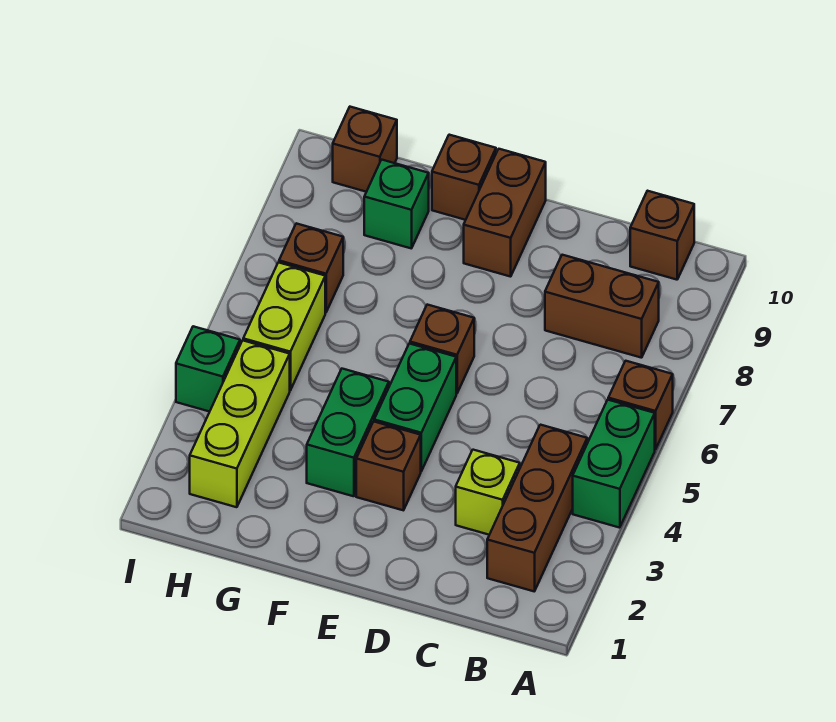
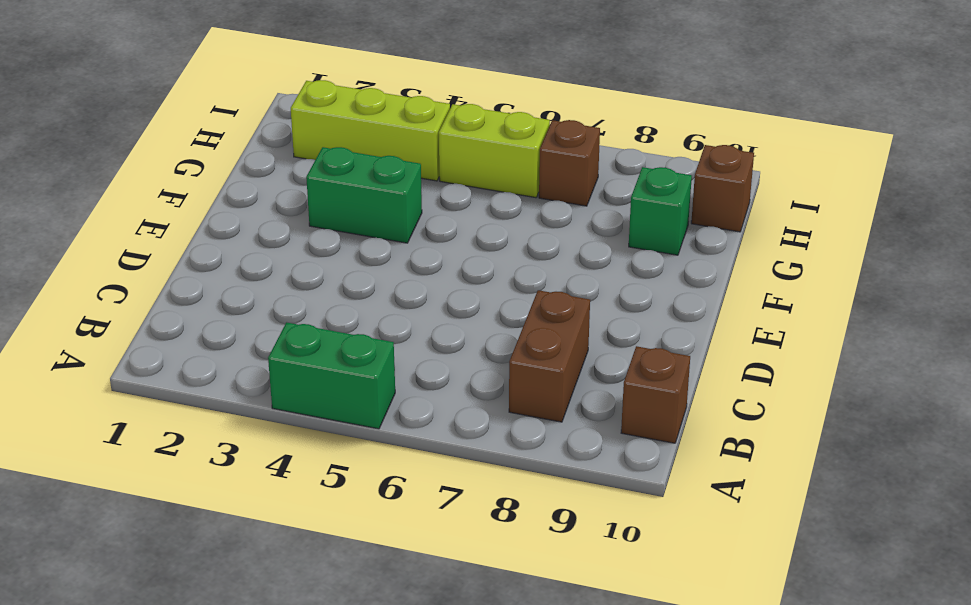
none -> brown 1x1 brick [608,361,673,450]
none -> brown 1x3 brick [487,425,587,591]
none -> lime 1x1 brick [456,450,520,535]

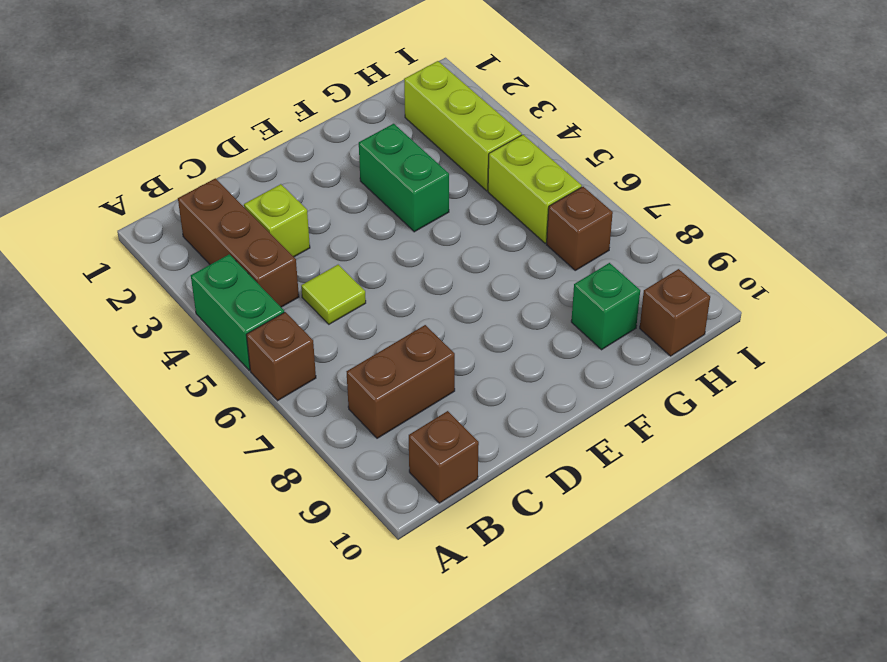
lime 1x1 tile [301,265,366,324] -> none
none -> brown 1x1 brick [356,422,421,510]
none -> green 1x2 brick [374,344,456,471]
none -> brown 1x1 brick [410,305,474,393]

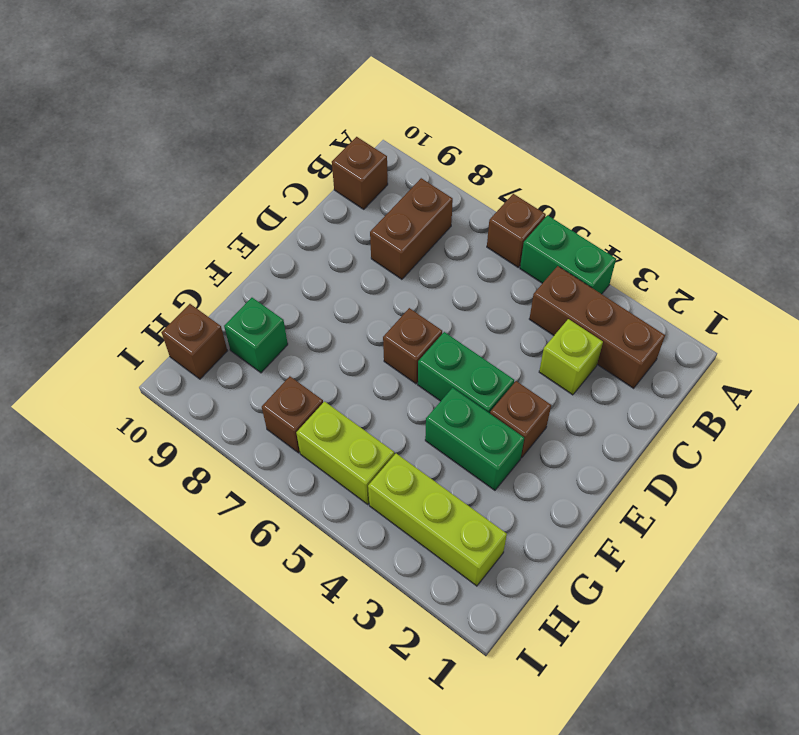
none -> brown 1x2 brick [464,149,546,277]
none -> brown 1x1 brick [432,135,496,220]
none -> green 1x1 brick [176,326,240,412]

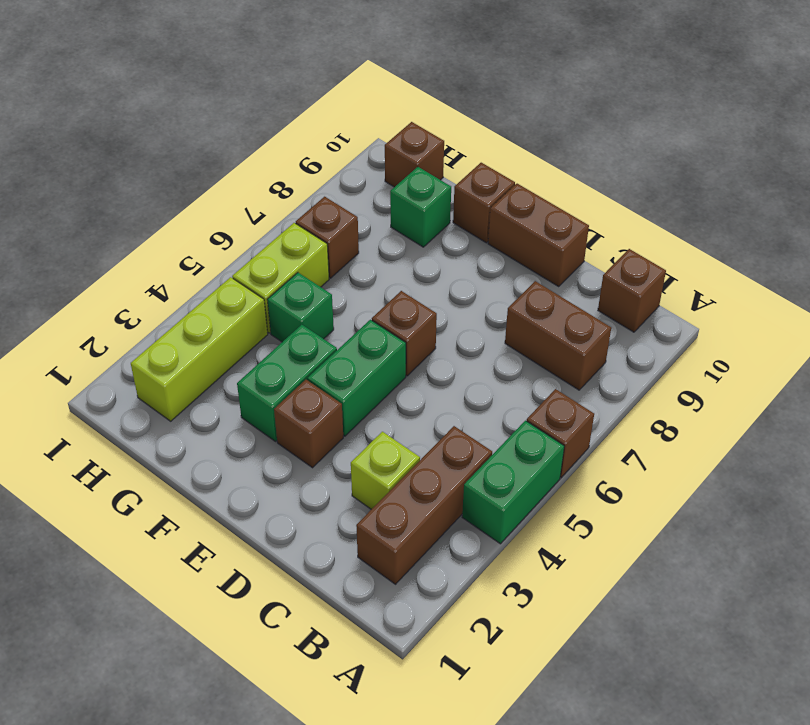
brown 1x2 brick [488,184,589,286] -> brown 1x2 brick turned to [464,149,546,277]
green 1x1 brick [267,273,334,342] -> green 1x1 brick moved to [176,326,240,412]

